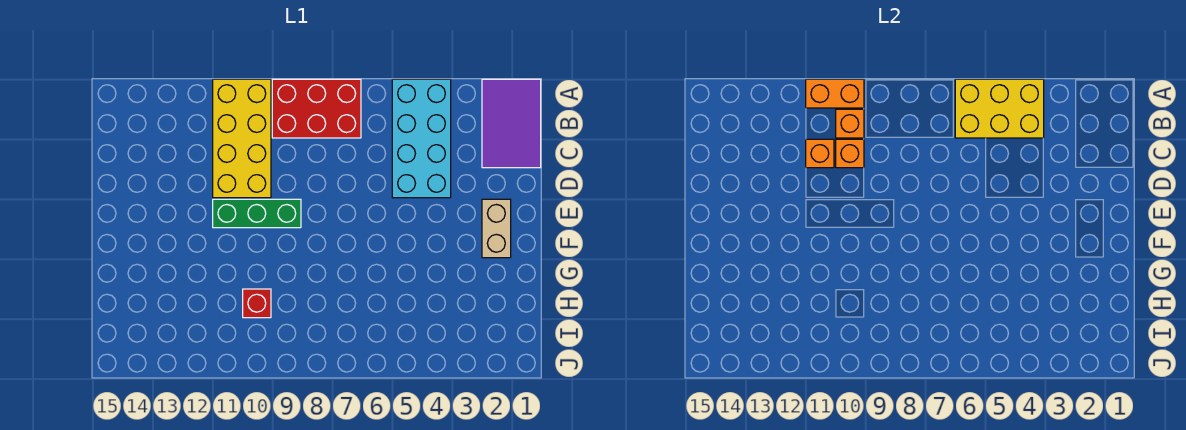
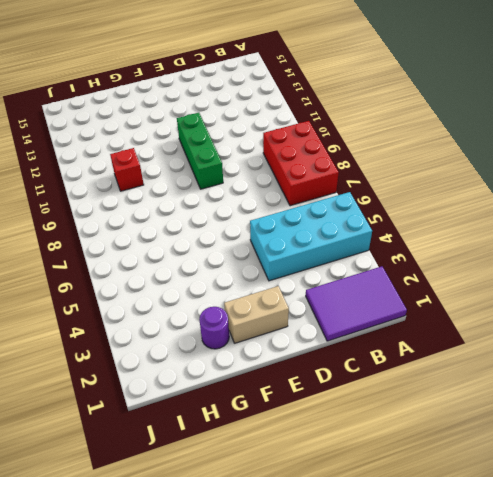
purple 1x1 round brick [199,307,229,349] -> none
none -> yellow 2x4 brick [213,79,271,198]
none -> yellow 2x3 brick [955,79,1044,138]
none -> orange 1x2 brick [806,79,864,108]

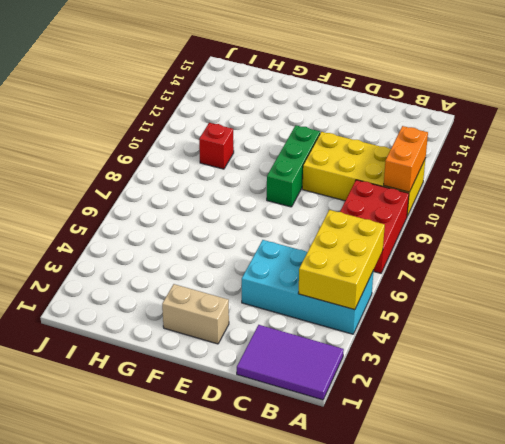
none -> orange 1x1 brick [836,109,864,138]
none -> orange 1x1 brick [836,139,864,168]
none -> orange 1x1 brick [806,139,834,168]

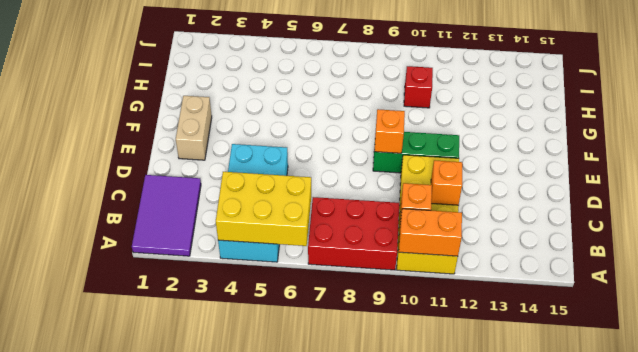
orange 1x1 brick [374,109,405,153] -> orange 1x1 brick moved to [836,139,864,168]

